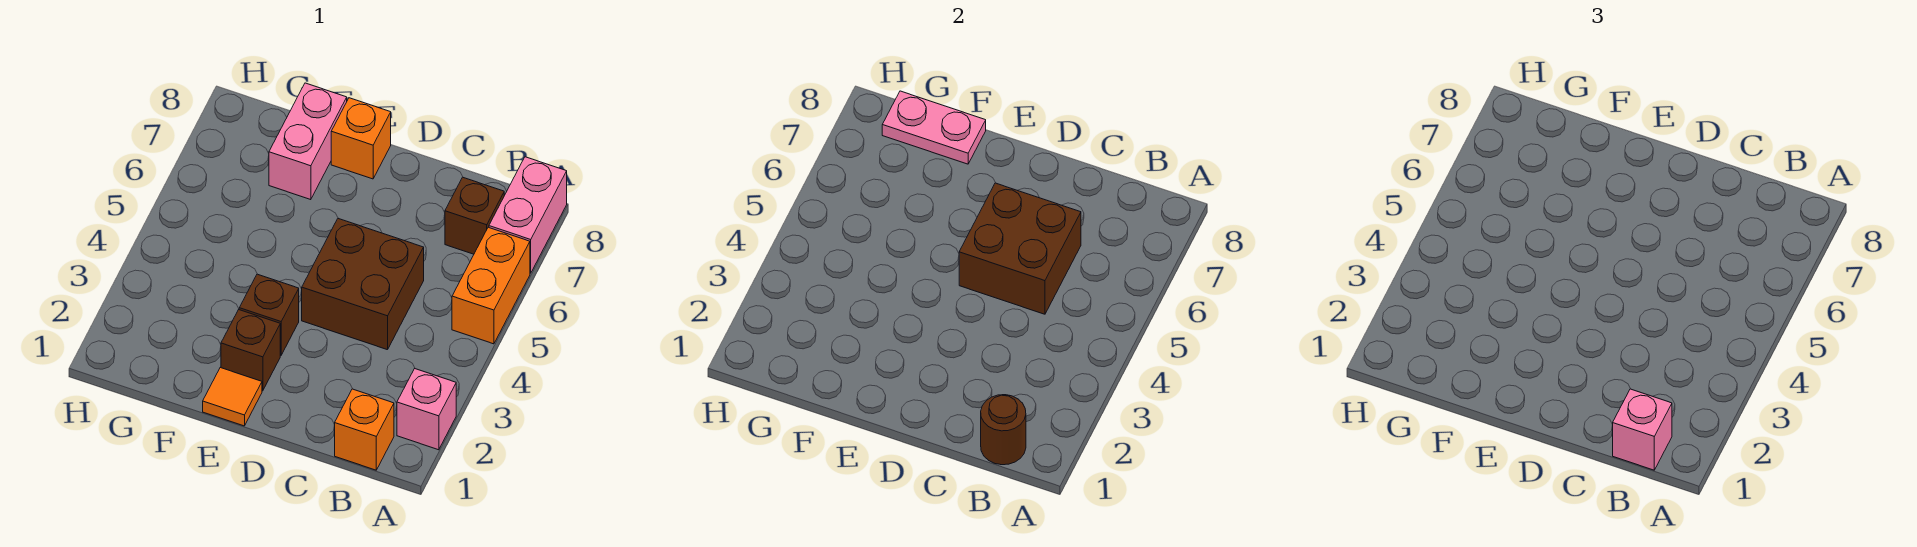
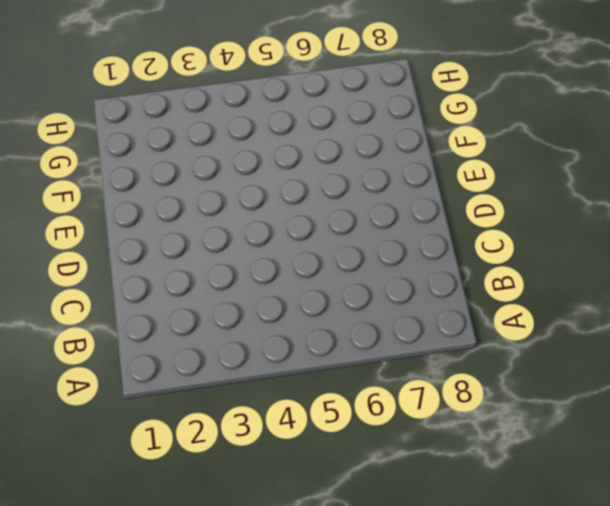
none -> pink 1x1 brick [397,369,456,450]
none -> orange 1x2 brick [452,227,530,344]
none -> pink 1x2 brick [489,157,567,273]

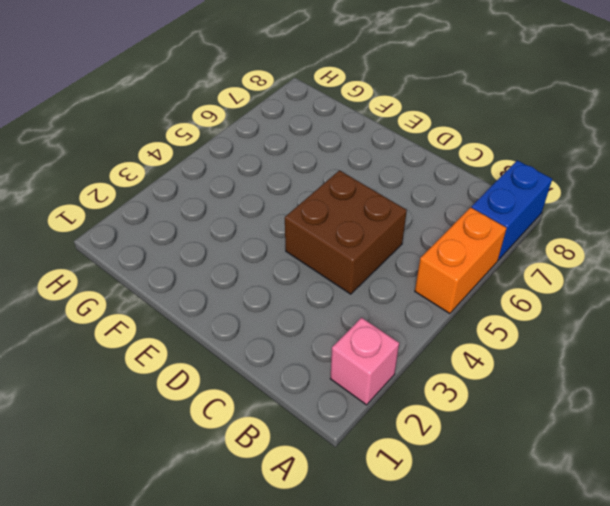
blue 1x2 brick [471,160,552,260] -> pink 1x2 brick [489,157,567,273]
none -> orange 1x1 brick [335,389,394,470]
none -> brown 1x1 brick [445,177,504,254]
none -> orange 1x1 tile [203,368,262,426]

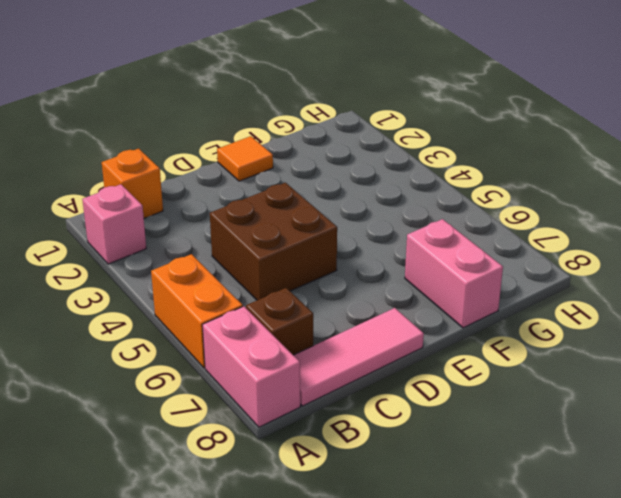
pink 1x3 tile [294,308,424,406] -> none
none -> brown 1x1 brick [221,310,280,391]
none -> brown 1x1 brick [239,274,299,355]
none -> orange 1x1 brick [331,98,391,179]

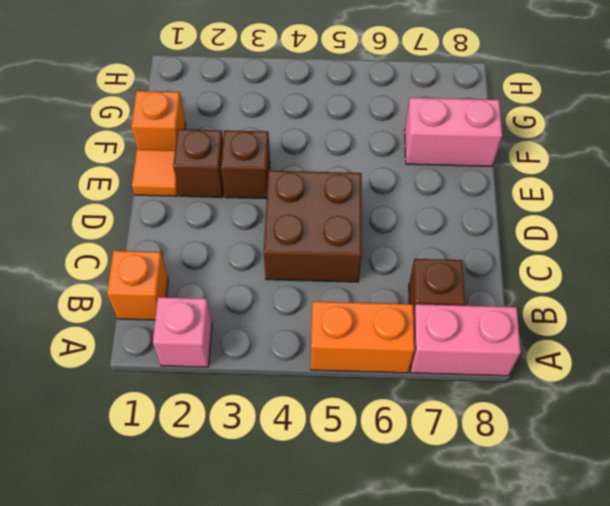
orange 1x1 brick [131,91,186,150] -> orange 1x1 brick moved to [331,98,391,179]
none -> brown 1x1 round brick [981,395,1026,465]
none -> brown 2x2 brick [959,183,1081,314]
none -> pink 1x2 plate [882,91,986,164]

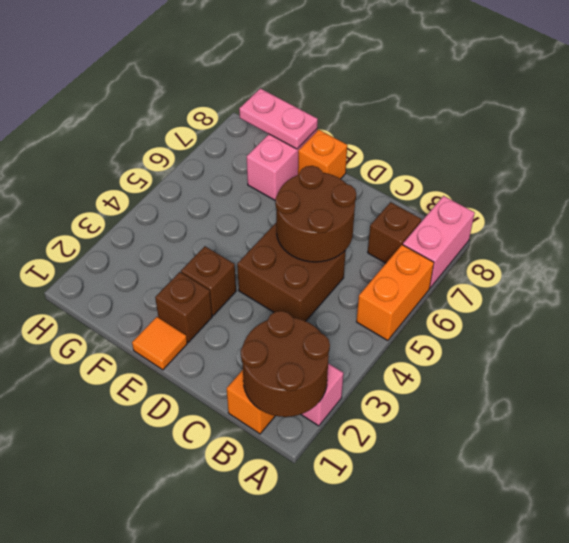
brown 2x2 round brick [241,311,330,417] -> brown 1x1 round brick [981,395,1026,465]
brown 2x2 round brick [275,166,356,262] -> brown 2x2 brick [959,183,1081,314]
none -> pink 1x1 brick [1613,389,1672,470]

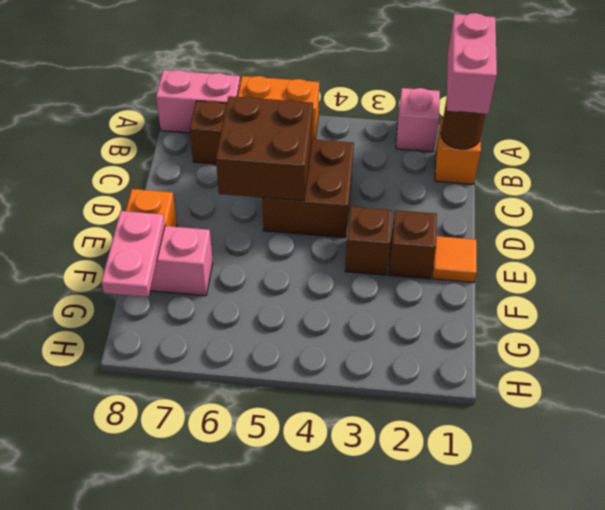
pink 1x2 brick [447,13,497,114] -> pink 1x1 brick [1613,389,1672,470]

